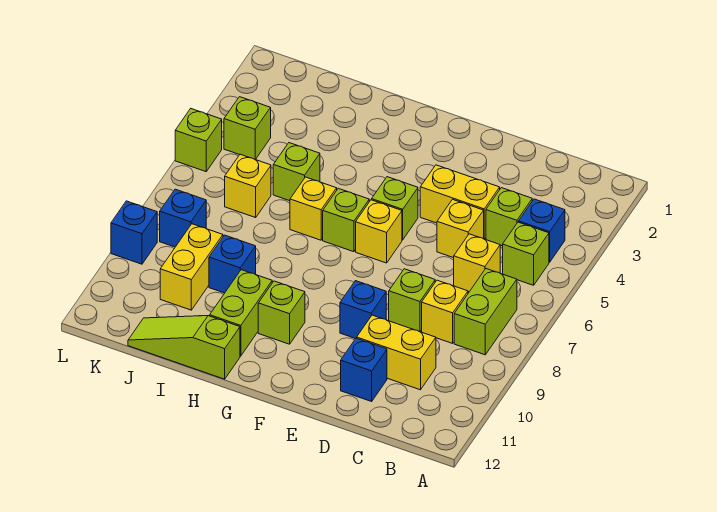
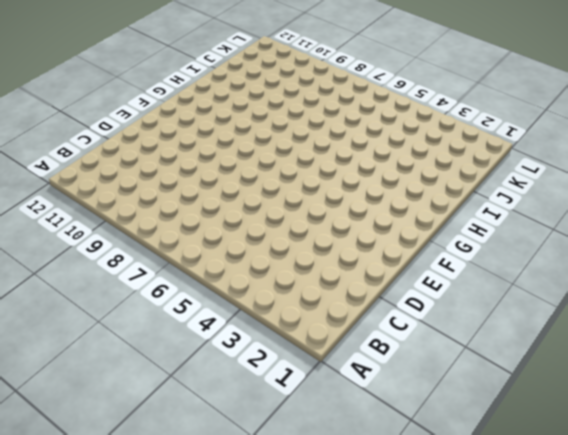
none -> blue 1x1 brick [519,199,565,262]
none -> lime 1x1 brick [503,222,549,285]
none -> lime 1x2 brick [454,269,517,355]

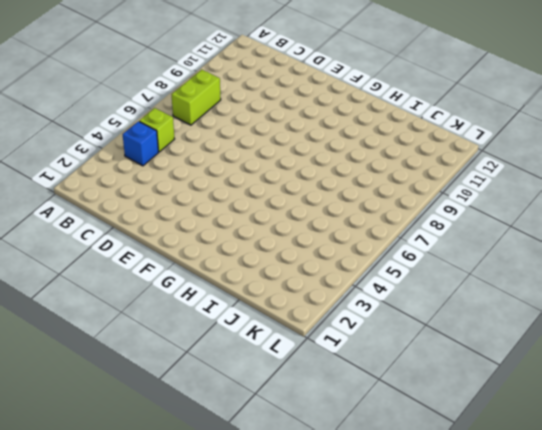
none -> lime 1x1 brick [486,188,532,246]
none -> yellow 1x1 brick [454,234,500,292]
none -> yellow 1x1 brick [422,280,468,343]

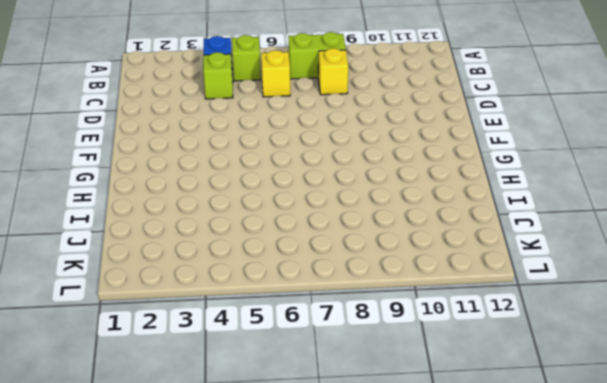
none -> yellow 1x2 brick [357,315,436,390]
none -> yellow 1x2 brick [420,165,500,239]
none -> yellow 1x1 brick [437,199,484,258]

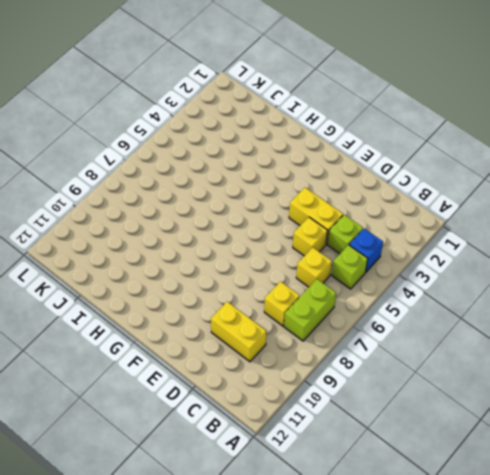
none -> lime 1x1 brick [389,269,435,332]
none -> blue 1x1 brick [341,338,387,401]
none -> blue 1x1 brick [340,281,386,339]

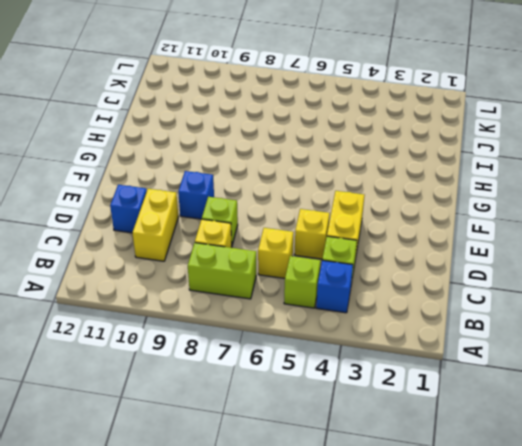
none -> lime 1x1 brick [372,177,418,240]
none -> yellow 1x1 brick [356,200,402,263]
none -> lime 1x1 brick [323,188,369,252]

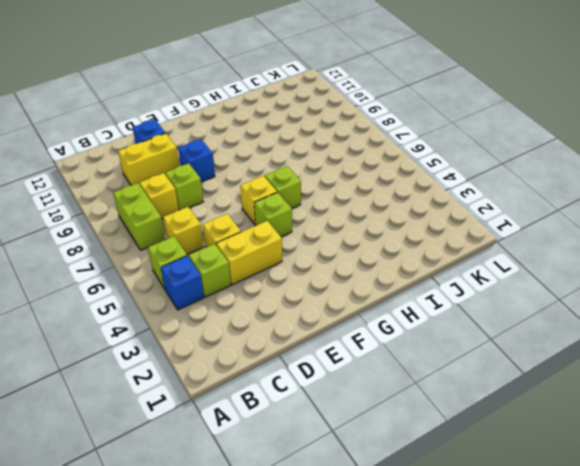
none -> lime 1x1 brick [258,281,305,344]
none -> yellow 1x1 brick [290,177,337,240]
none -> lime 1x2 brick [210,270,272,356]

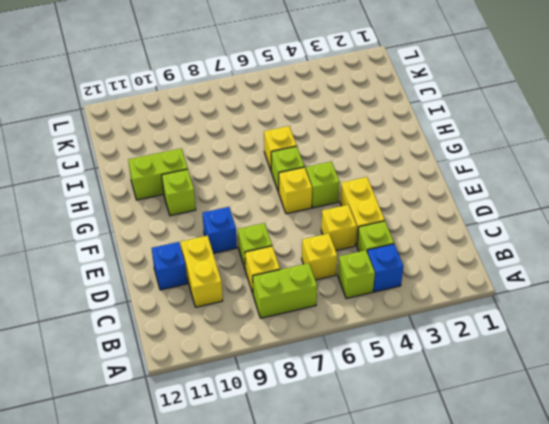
none -> lime 1x3 slope [128,316,240,379]
none -> lime 1x1 brick [273,143,320,201]
none -> blue 1x1 brick [209,235,256,293]

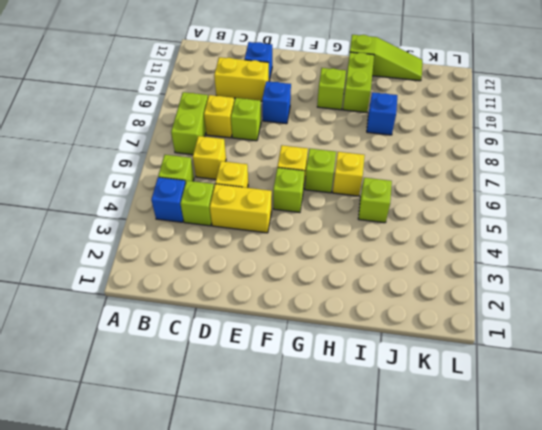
none -> yellow 1x1 brick [225,154,271,218]
none -> yellow 1x2 brick [160,224,223,310]
none -> lime 1x1 brick [224,97,271,160]

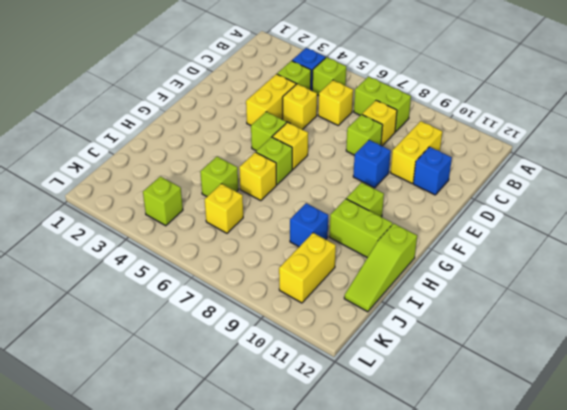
yellow 1x2 brick [279,233,336,303] -> yellow 1x2 brick turned to [160,224,223,310]
none -> blue 1x1 brick [160,189,206,247]
none -> lime 1x1 brick [175,109,222,172]
none -> blue 1x1 brick [111,201,157,264]

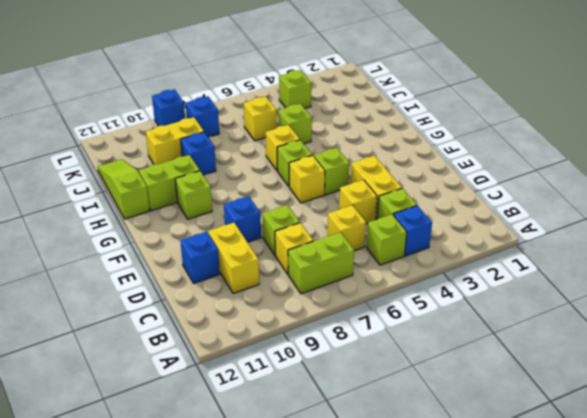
none -> lime 1x1 brick [175,109,222,172]

